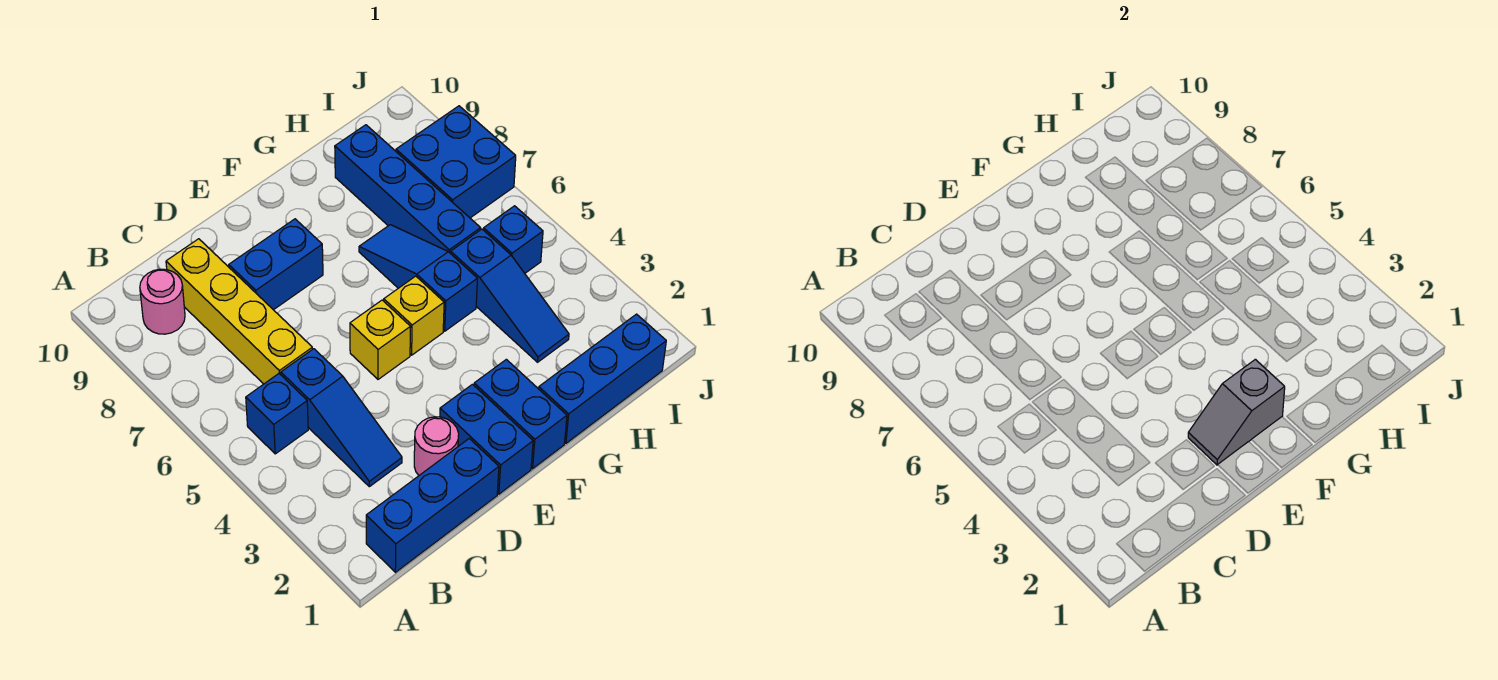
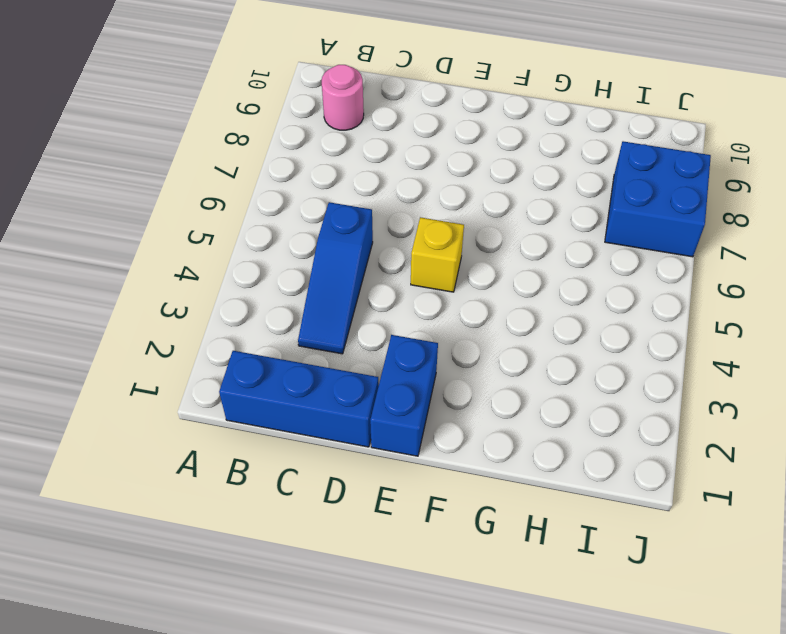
none -> blue 1x1 brick [246,374,308,454]
none -> yellow 1x4 brick [166,239,312,384]
none -> pink 1x1 round brick [414,417,459,475]

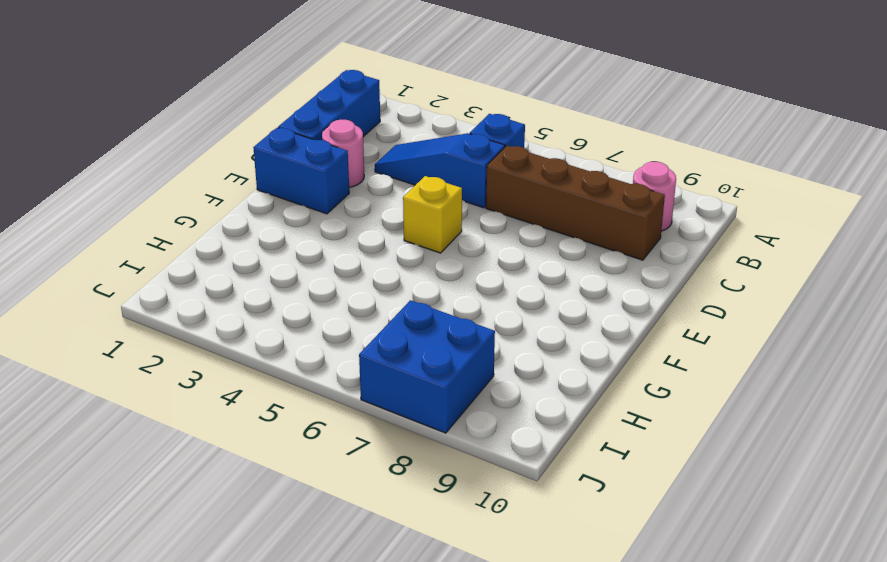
brown 1x4 brick [486,146,665,260] -> yellow 1x4 brick [166,239,312,384]
none -> blue 1x2 brick [229,219,323,310]
none -> blue 1x2 brick [474,359,567,469]
none -> yellow 1x1 brick [384,276,444,355]

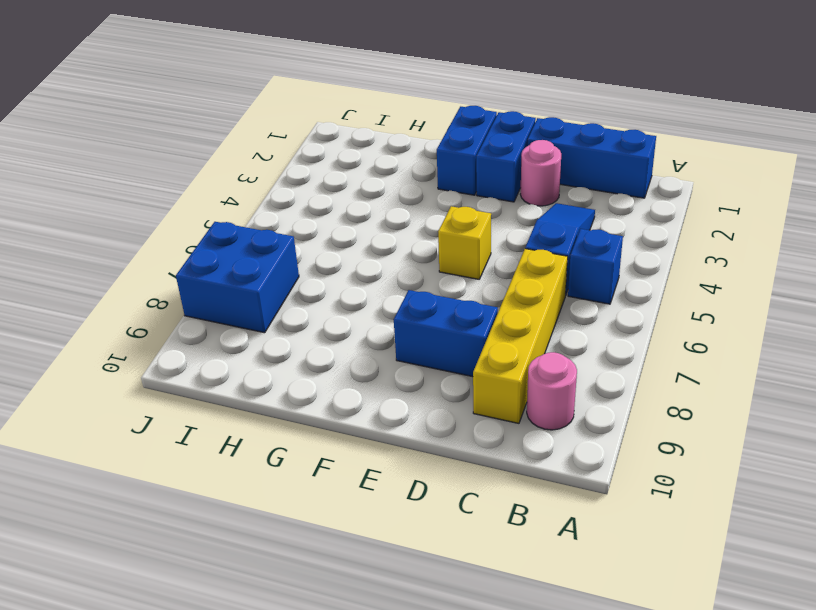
none -> yellow 1x1 brick [384,276,444,355]
none -> blue 1x3 brick [539,314,666,443]
none -> blue 1x3 slope [359,225,477,331]

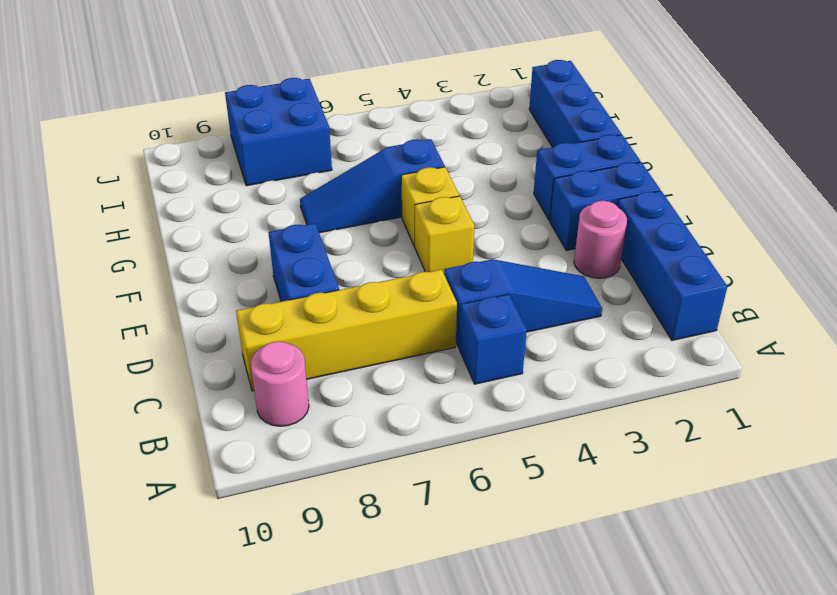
none -> blue 1x3 slope [451,229,569,362]
none -> blue 1x4 brick [335,125,481,254]
none -> blue 1x1 brick [484,206,543,273]

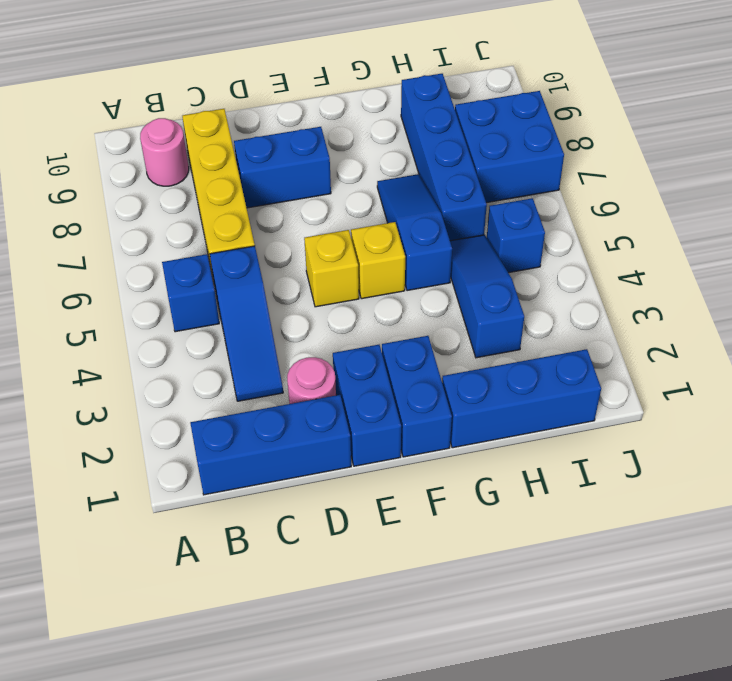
blue 1x3 slope [450,235,524,358] -> blue 1x3 slope turned to [451,229,569,362]
none -> grey 1x2 slope [1188,359,1285,465]

